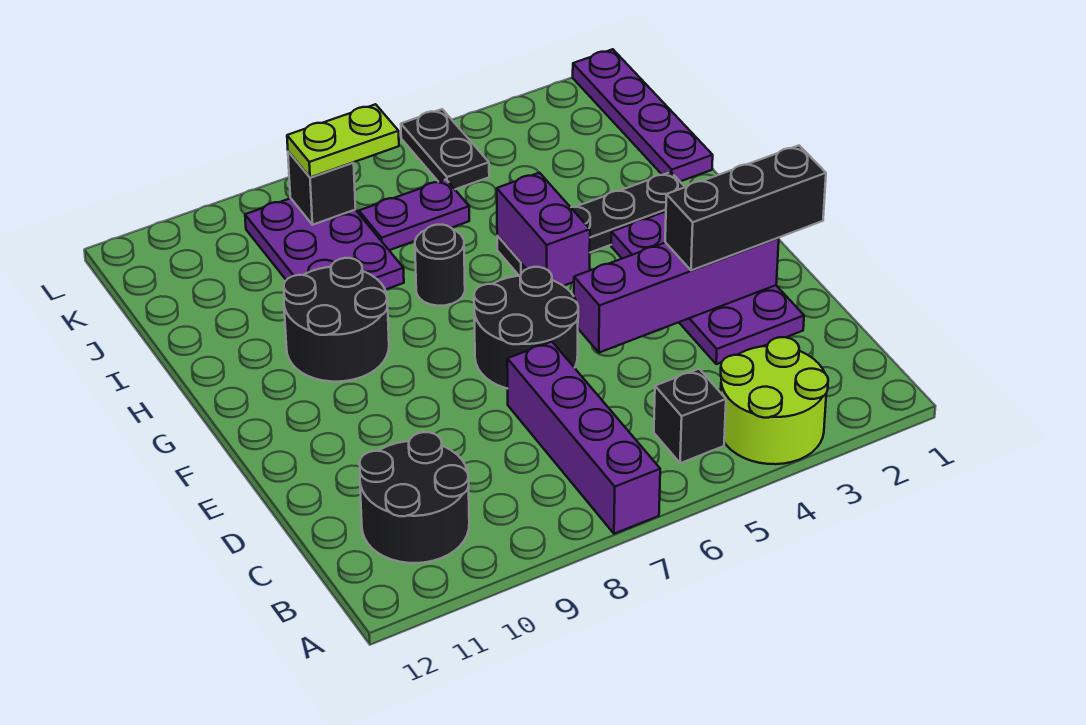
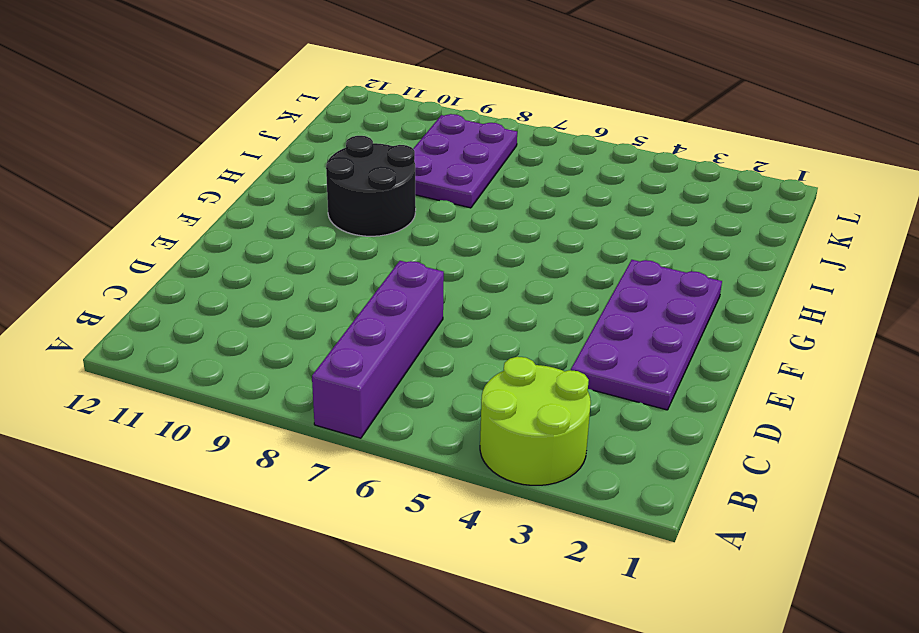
none -> black 1x1 brick [654,369,726,463]
none -> black 2x2 round brick [360,432,469,563]
none -> black 2x2 round brick [474,267,578,389]

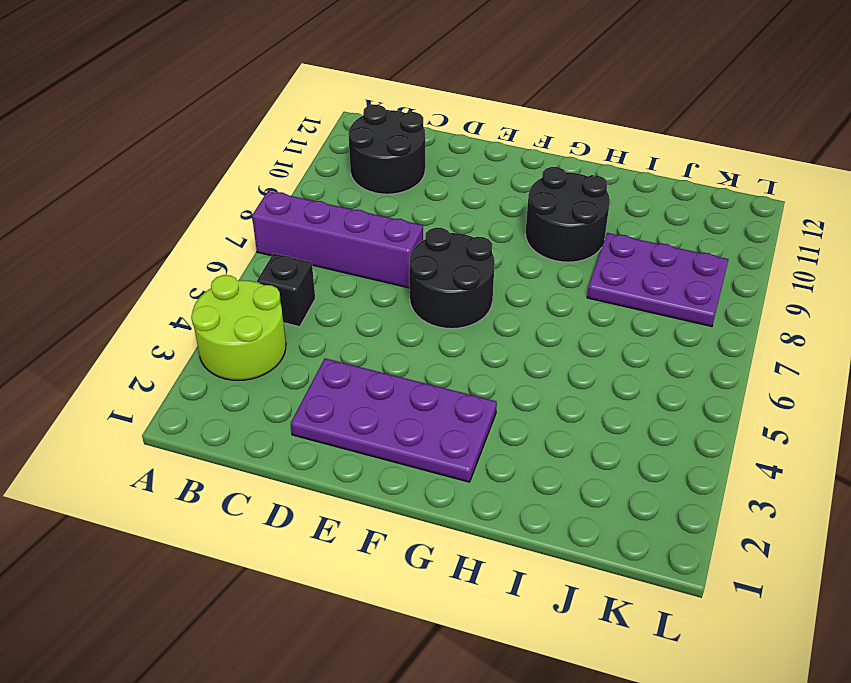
none -> black 1x4 plate [497,172,685,276]
none -> black 1x1 round brick [415,225,465,306]
none -> purple 1x4 plate [573,49,713,181]

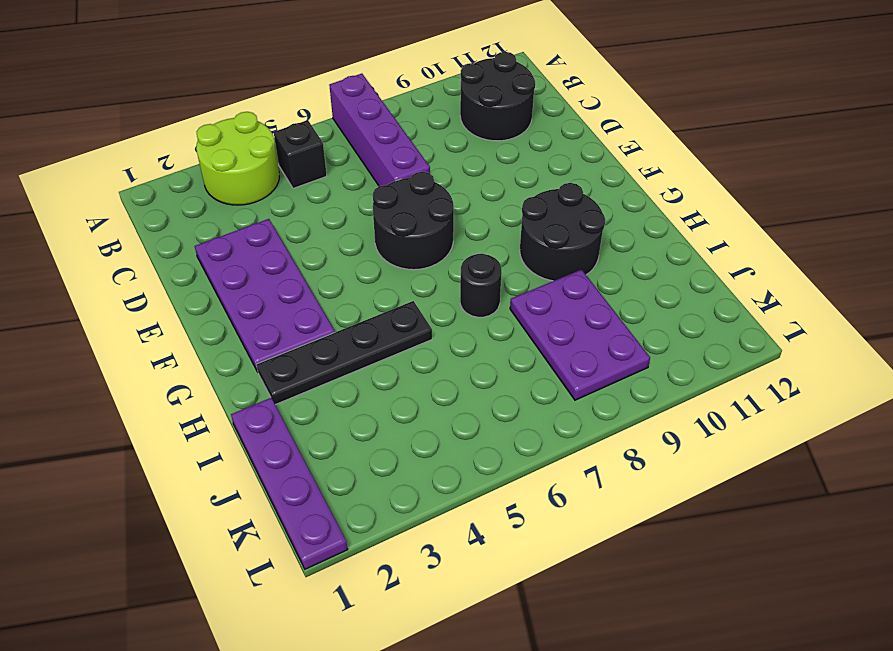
none -> purple 1x2 plate [359,180,469,250]
none -> black 1x2 plate [401,109,489,189]
none -> purple 1x4 brick [574,238,779,353]

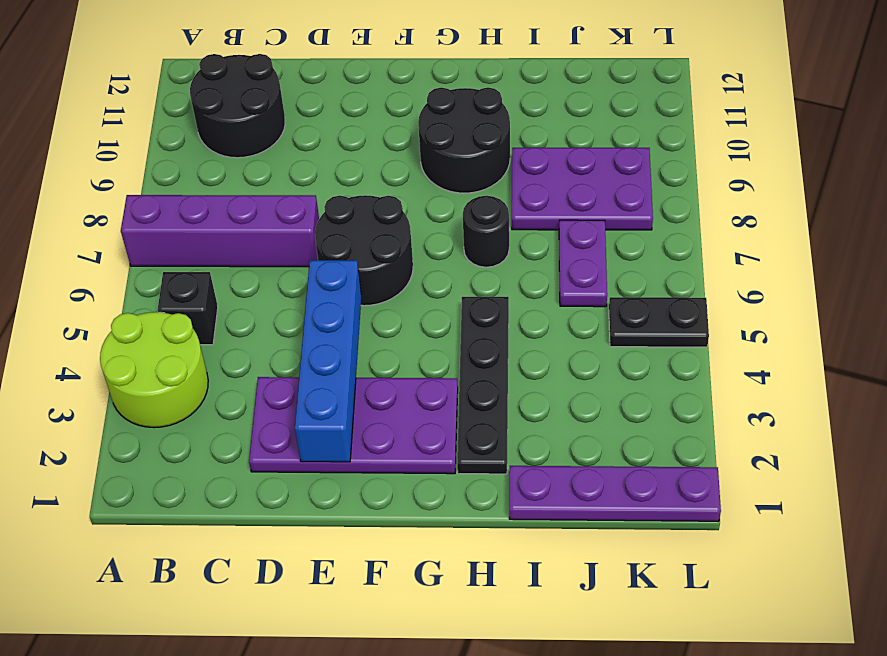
blue 1x4 brick [295,260,361,462] -> purple 1x4 brick [574,238,779,353]
none -> purple 1x2 brick [497,173,590,286]
none -> black 1x1 brick [288,151,356,225]
none -> black 1x3 brick [665,146,826,270]

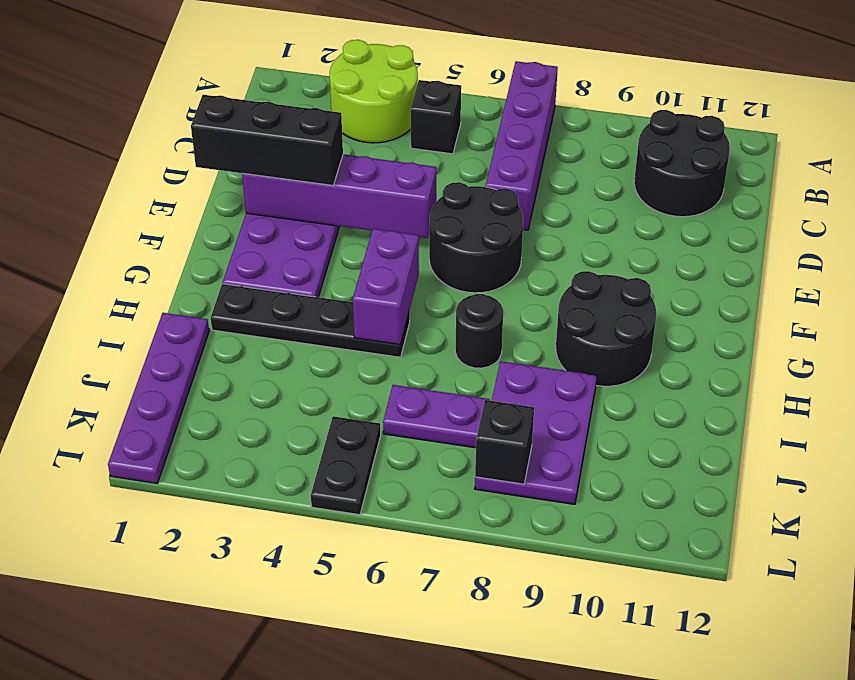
none -> lime 1x2 plate [287,104,399,177]

